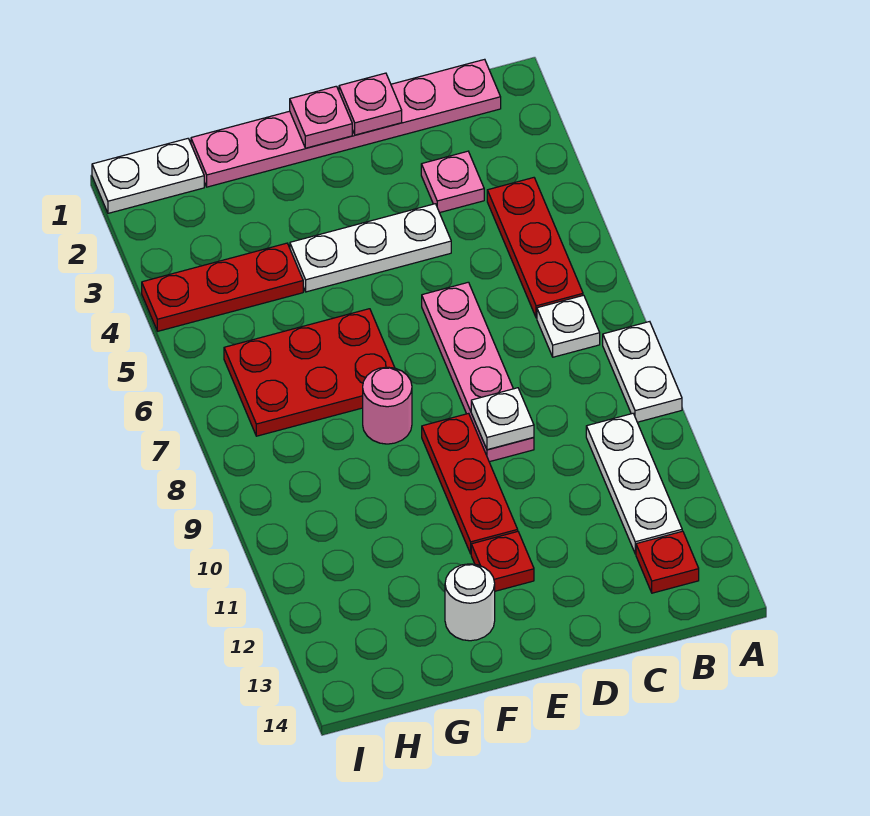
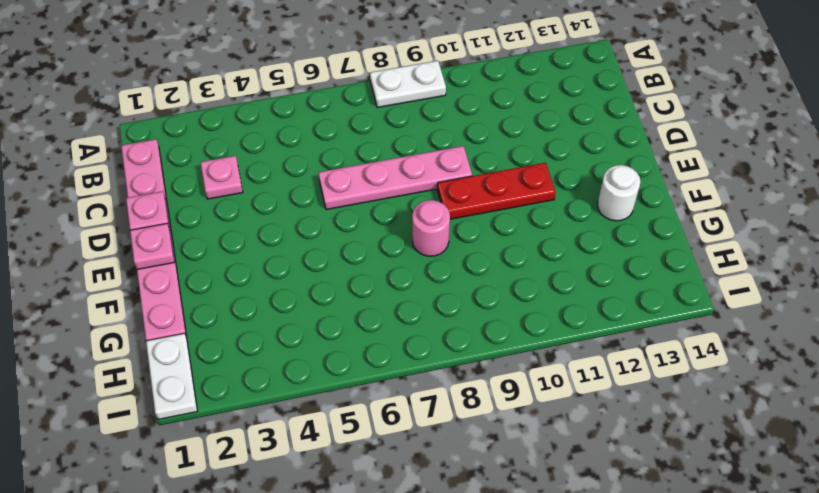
none -> red 1x3 plate [487,178,583,318]
none -> white 1x1 plate [537,295,600,357]
none -> white 1x3 plate [586,413,682,554]

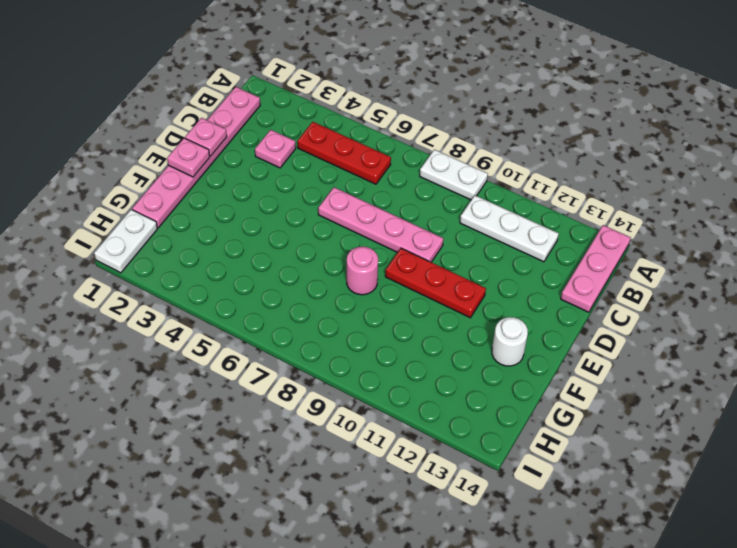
pink 1x3 plate [561,225,631,312] -> none
none -> white 1x1 plate [537,295,600,357]
none -> red 1x1 plate [636,531,699,593]
none -> white 1x3 plate [290,204,451,292]

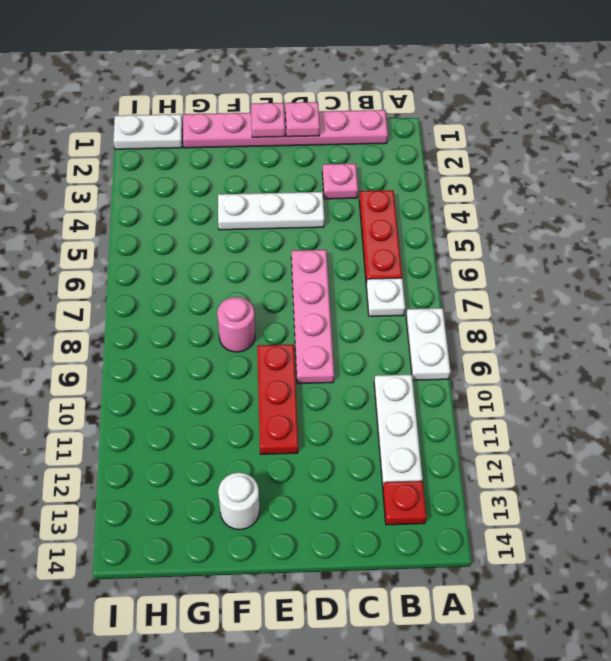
none -> red 1x1 plate [471,532,534,591]
none -> red 2x3 plate [224,309,395,436]
none -> red 1x3 plate [142,243,303,331]

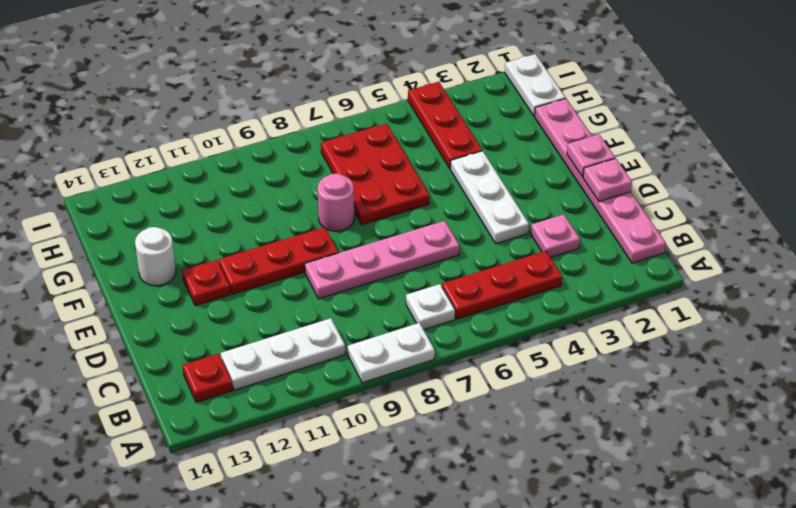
none -> white 1x1 plate [471,388,534,450]

